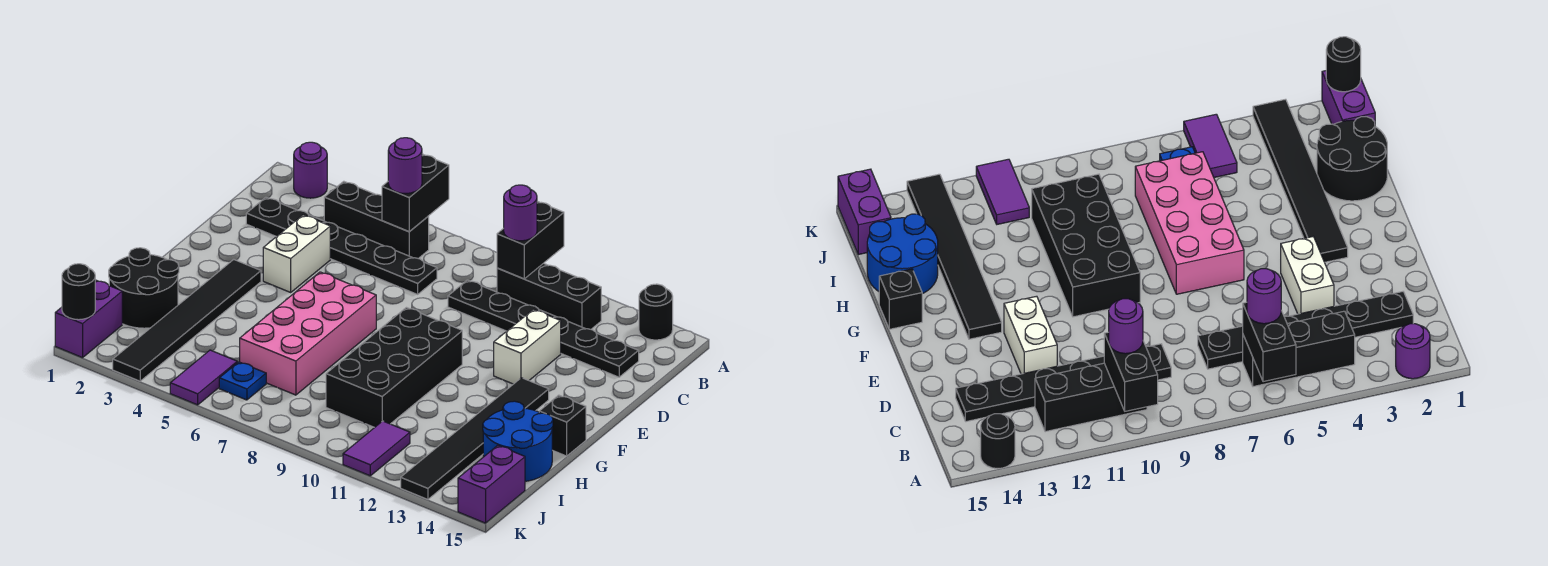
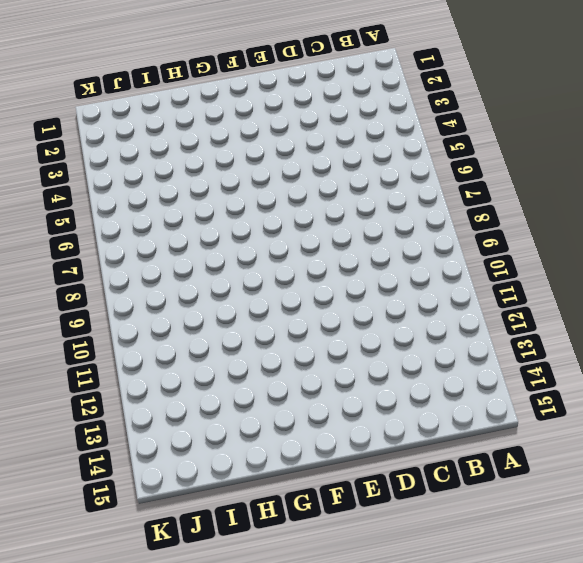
none -> purple 1x1 round brick [294,142,327,198]
none -> black 1x1 round brick [639,284,673,340]
none -> black 1x3 brick [324,181,429,259]

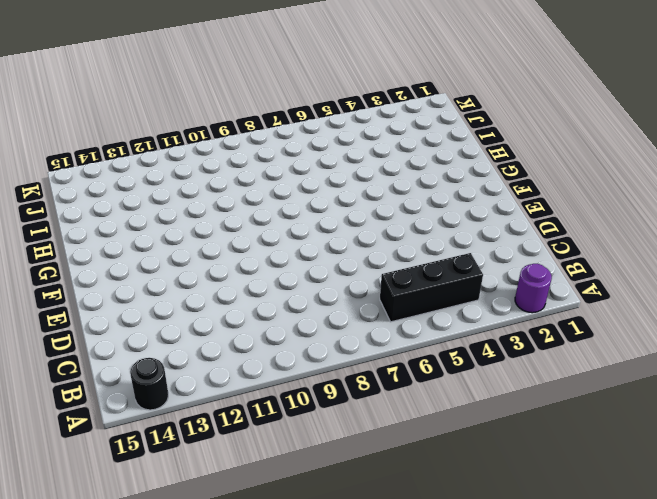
none -> black 1x3 brick [497,263,601,329]
none -> black 1x6 plate [246,197,437,294]
none -> black 1x6 plate [448,280,639,377]

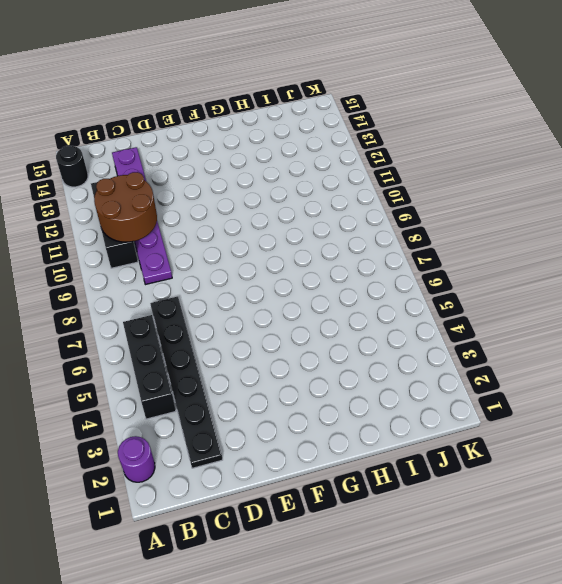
brown 2x2 round brick [94,172,157,242] -> black 1x2 brick [497,201,564,279]
purple 1x6 plate [112,147,172,285] -> black 1x6 plate [448,280,639,377]
none -> white 1x2 brick [263,215,330,292]
none -> white 1x2 brick [494,309,561,384]
none -> black 1x6 tile [113,259,261,381]

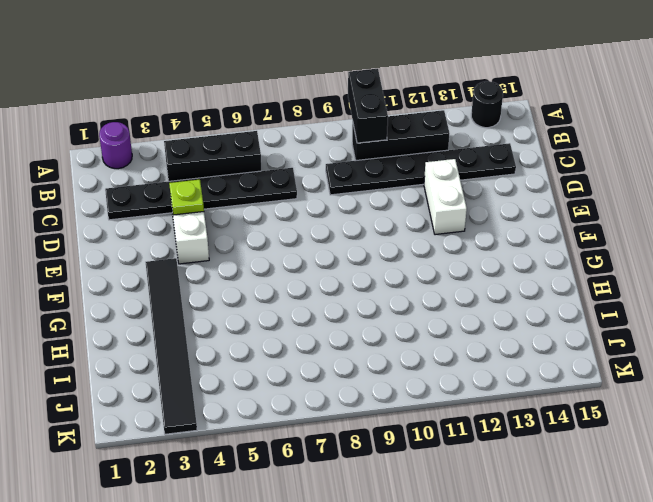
lime 1x1 plate [169,180,204,215] -> none
none -> pink 2x4 brick [240,272,376,395]
none -> black 2x4 brick [326,308,462,428]
none -> black 1x6 tile [401,378,549,499]

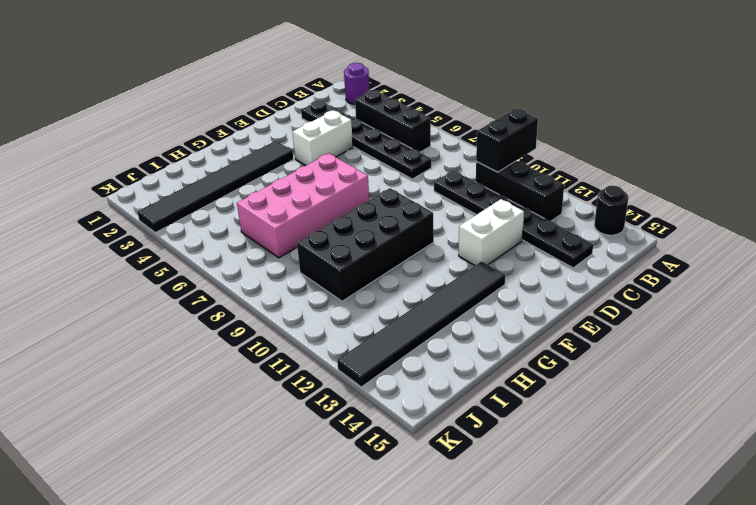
none -> black 1x1 brick [539,395,586,456]
none -> black 2x2 round brick [109,248,179,328]
none -> blue 2x2 round brick [483,401,553,481]

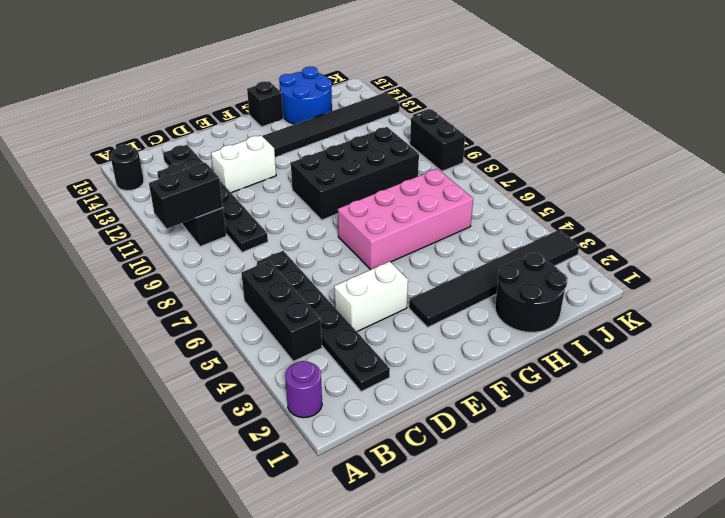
black 1x2 brick [410,110,465,171] -> black 1x2 brick turned to [382,154,449,232]
none -> purple 1x2 brick [55,280,122,358]
none -> purple 1x2 tile [170,350,237,405]
none -> blue 1x1 plate [219,362,266,400]

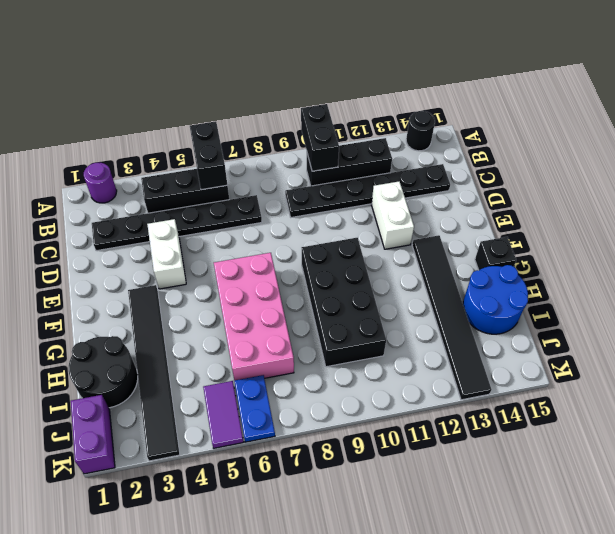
blue 1x2 plate [234,375,275,442] -> blue 1x1 plate [219,362,266,400]
none -> purple 1x2 tile [343,421,410,476]
none -> purple 1x2 brick [458,446,525,523]
none -> black 1x1 round brick [62,264,95,320]

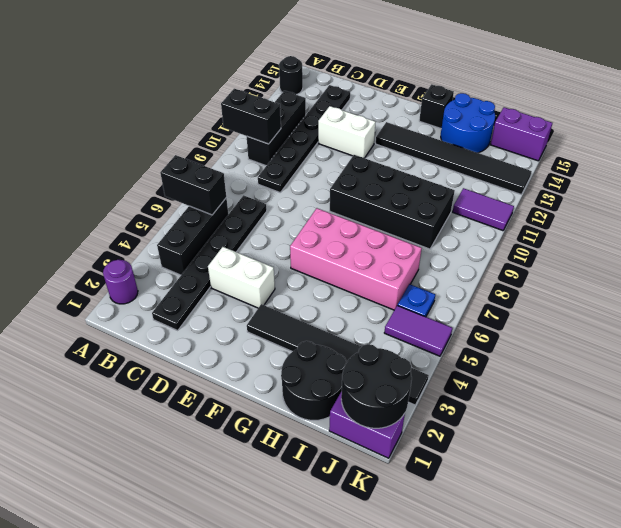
black 2x2 round brick [341,344,412,428] -> black 1x1 round brick [62,264,95,320]
none -> purple 1x1 round brick [388,138,422,194]
none -> purple 1x1 round brick [504,185,537,241]

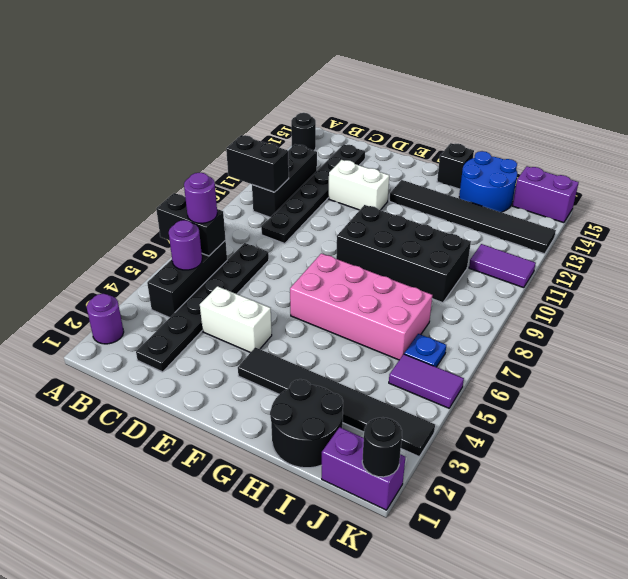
purple 1x1 round brick [169,220,202,270] -> purple 1x1 round brick moved to [504,185,537,241]

